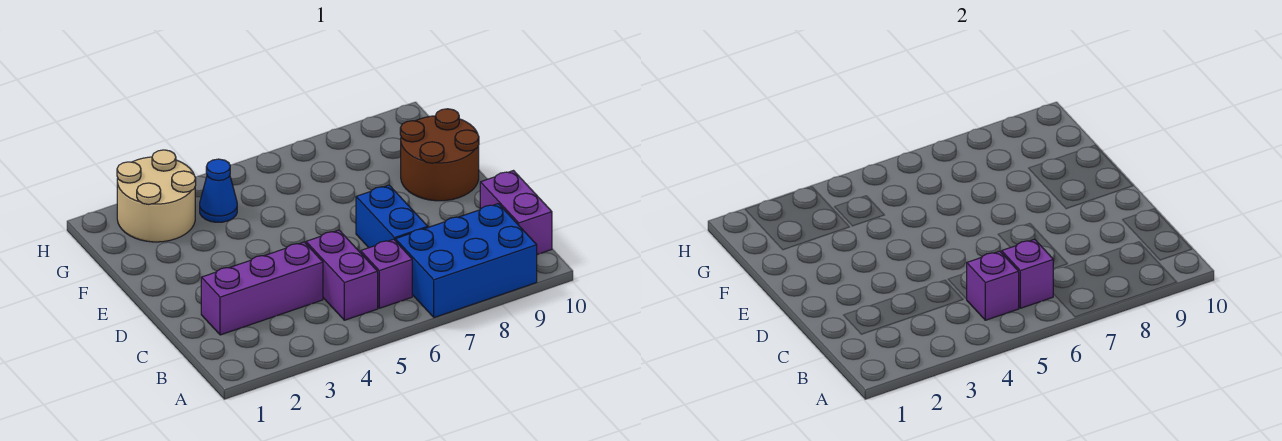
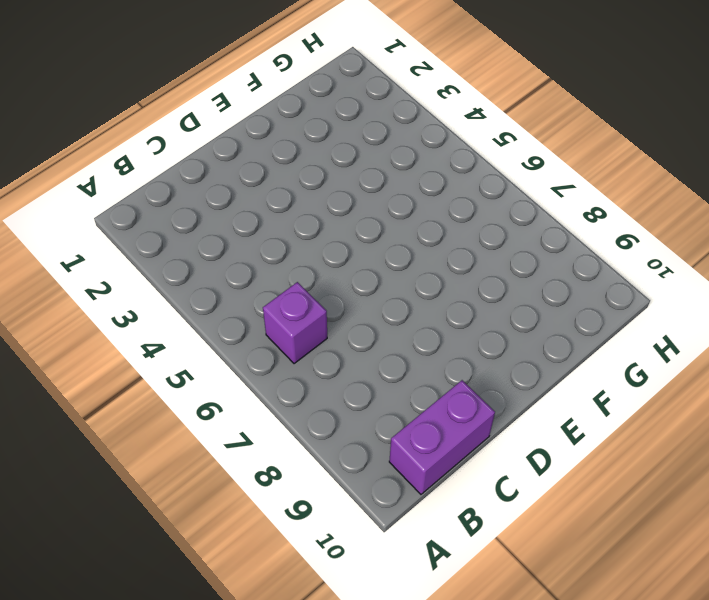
none -> blue 2x3 brick [395,204,537,318]
none -> purple 1x2 brick [306,230,378,320]

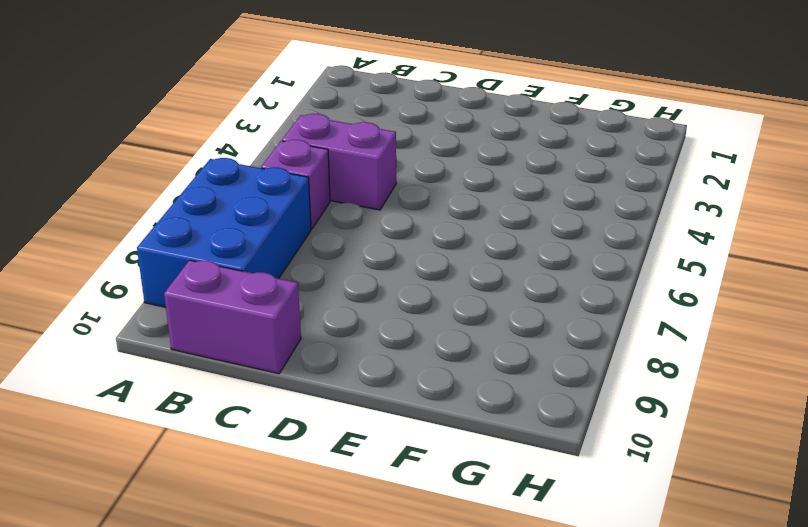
none -> purple 1x3 brick [201,242,323,335]
none -> blue 1x2 brick [356,185,428,248]

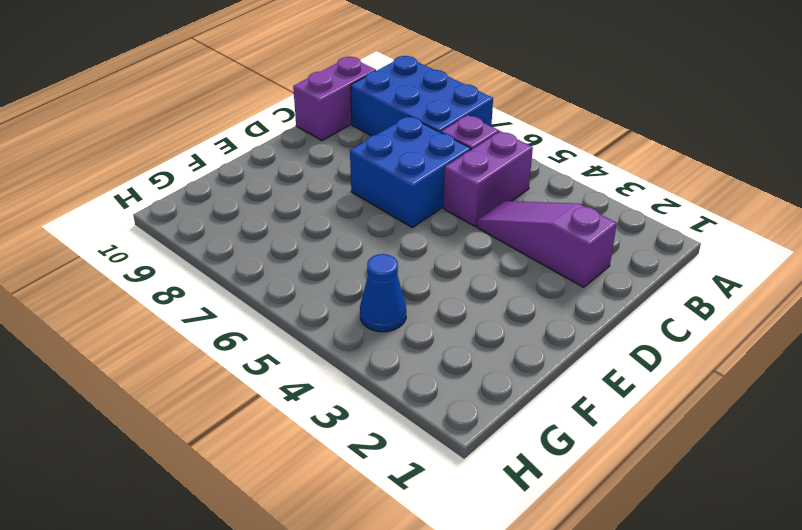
purple 1x3 slope [477,201,617,287] -> purple 1x3 brick [201,242,323,335]
blue 2x2 brick [350,116,471,228] -> blue 1x2 brick [356,185,428,248]
none -> brown 2x2 round brick [400,109,479,201]
none -> tan 2x2 round brick [117,150,196,242]

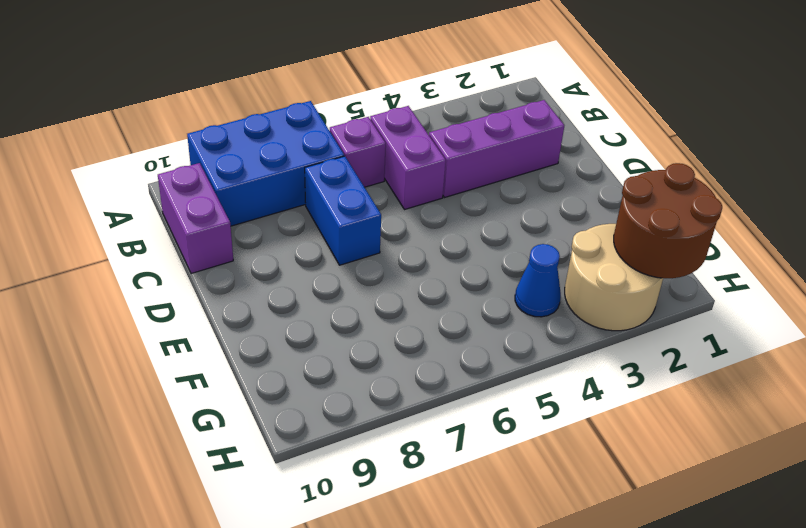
brown 2x2 round brick [614,163,722,278] -> brown 2x2 round brick moved to [400,109,479,201]
none -> purple 1x1 brick [967,251,1019,320]
none -> purple 1x1 brick [1002,239,1053,308]

